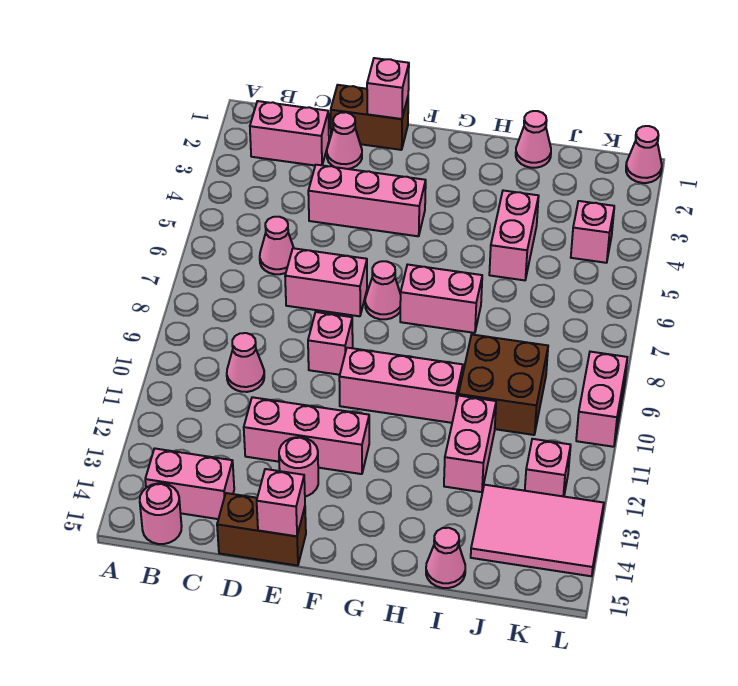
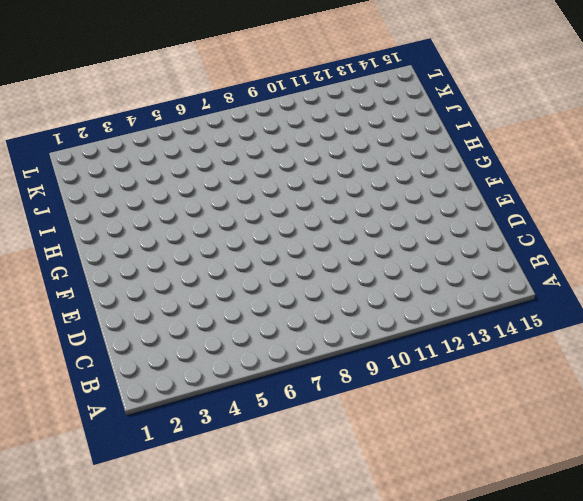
none -> pink 1x2 brick [250,101,329,165]
none -> pink 1x2 brick [145,449,234,519]
none -> pink 1x1 round brick [140,483,182,544]

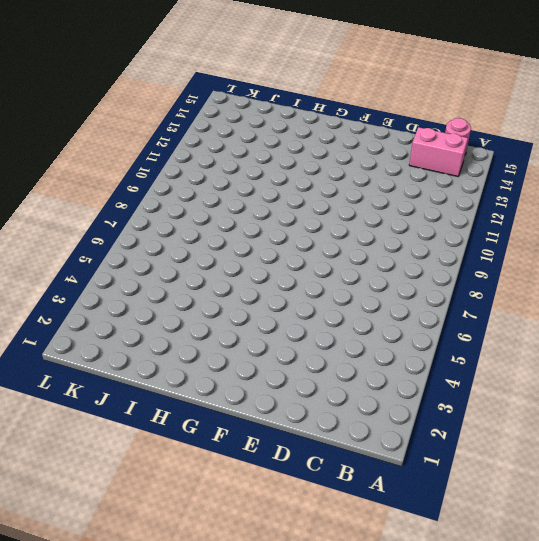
none -> pink 1x2 brick [250,101,329,165]
none -> pink 1x1 cone [260,217,294,274]
none -> pink 1x1 cone [227,333,264,392]

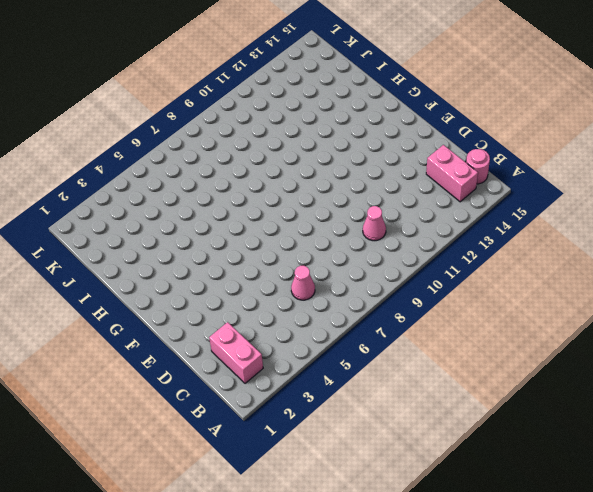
none -> brown 1x2 brick [331,85,408,150]
none -> pink 1x1 cone [327,112,362,169]
none -> pink 1x3 brick [308,165,426,236]

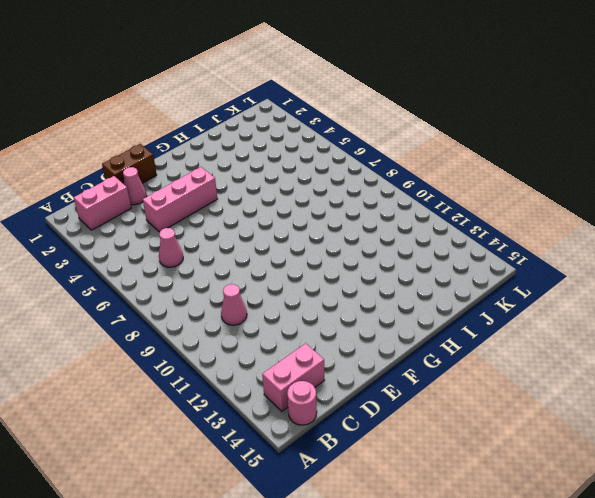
none -> pink 1x2 brick [285,248,367,316]
none -> pink 1x3 brick [244,397,369,474]
none -> brown 1x2 brick [217,493,306,566]

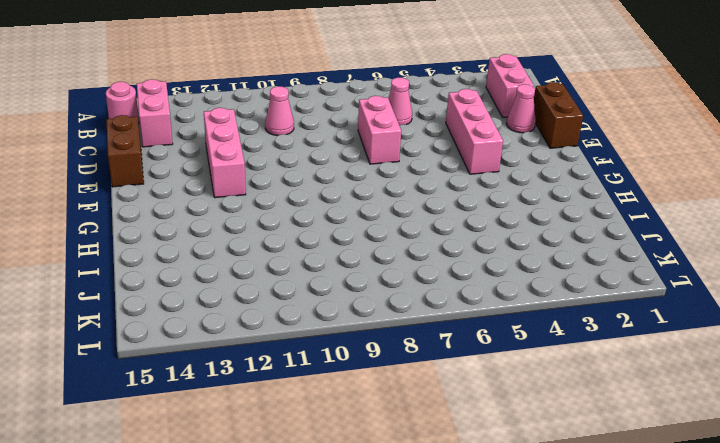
none -> pink 1x1 brick [308,312,353,375]
none -> pink 1x1 round brick [279,437,318,496]
none -> pink 1x1 cone [365,261,401,319]

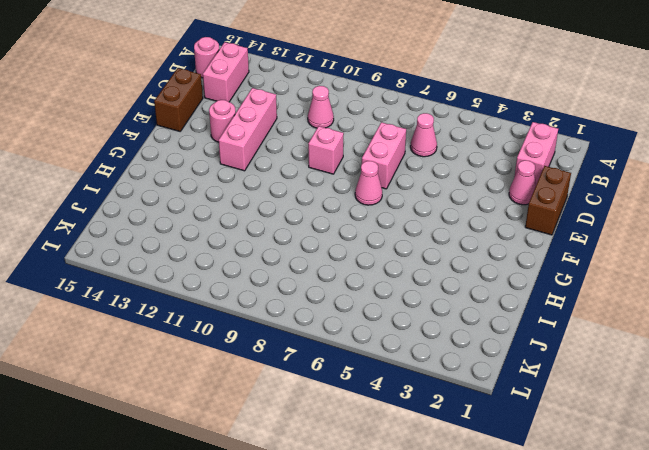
none -> pink 1x3 brick [308,165,426,236]
none -> pink 1x3 brick [339,348,463,423]
none -> pink 1x2 brick [400,265,482,333]

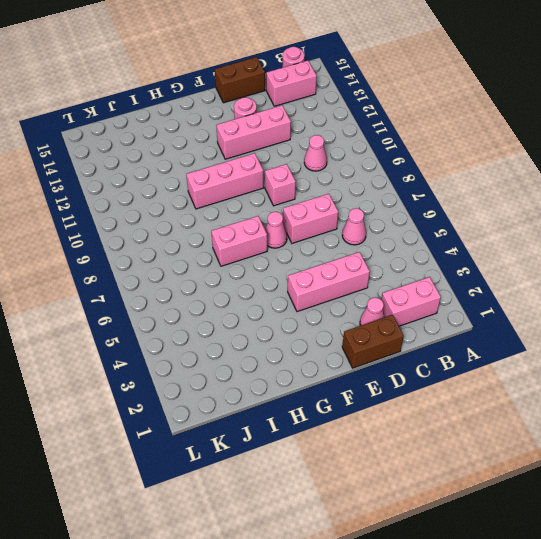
none -> pink 1x1 cone [516,111,551,168]
none -> pink 1x2 brick [489,191,539,280]
none -> brown 2x2 brick [458,335,548,435]

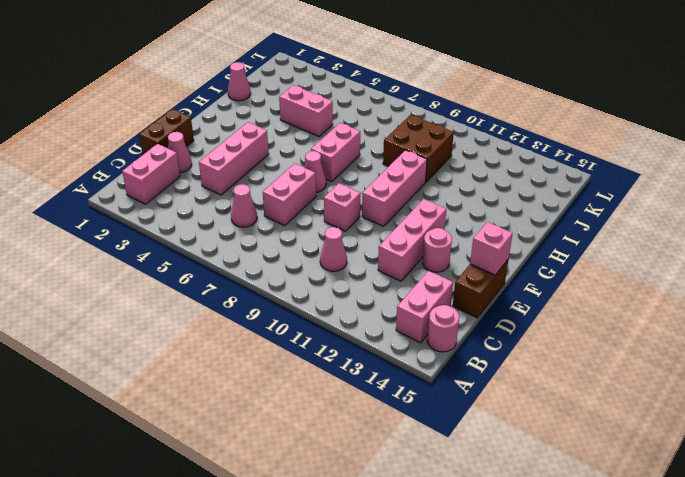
none -> pink 1x2 brick [444,396,496,492]
none -> pink 1x1 cone [426,528,465,588]
none -> pink 2x3 tile [471,485,604,576]

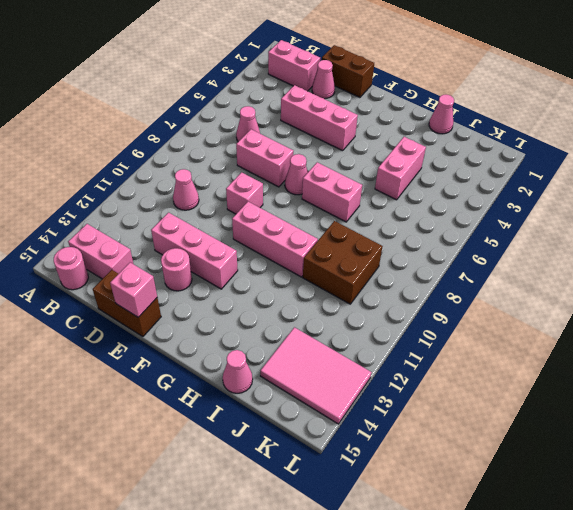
none -> pink 1x2 brick [444,396,496,492]
none -> pink 1x1 brick [571,201,614,263]
none -> pink 1x1 brick [525,439,571,497]

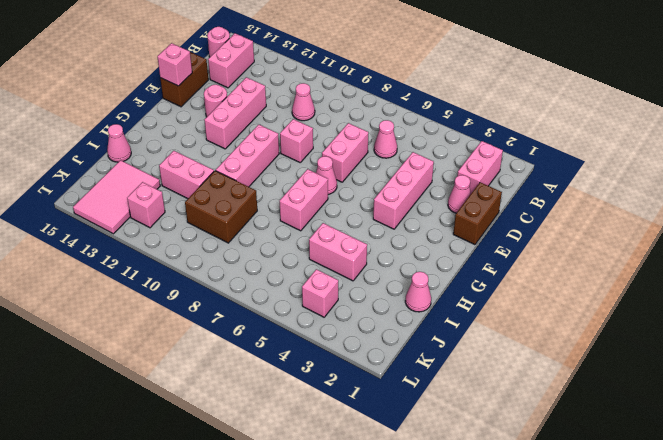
none -> pink 1x1 cone [626,126,662,183]
none -> pink 1x2 brick [576,352,627,447]
none -> pink 1x1 brick [367,58,409,119]

